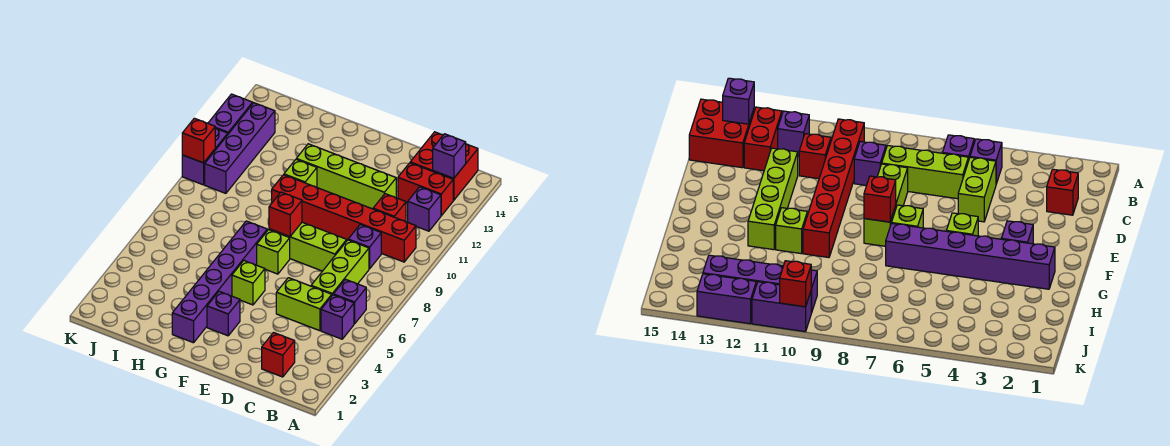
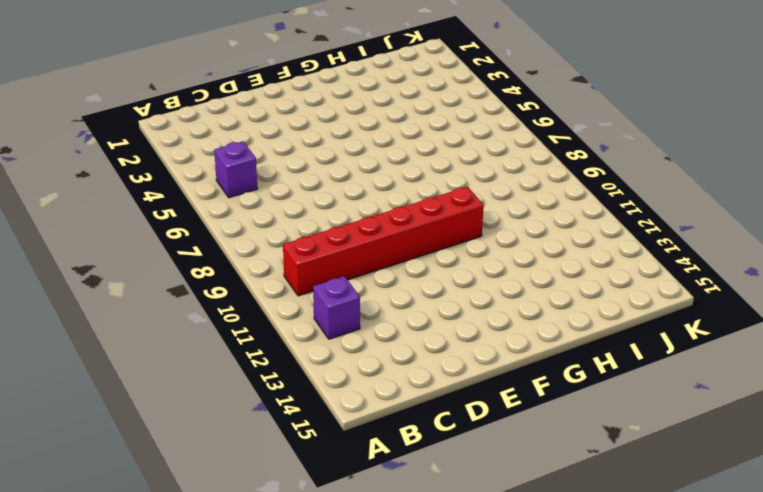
none -> purple 1x1 brick [333,279,366,324]
none -> red 1x2 brick [398,163,453,216]
none -> red 2x2 brick [410,132,478,200]

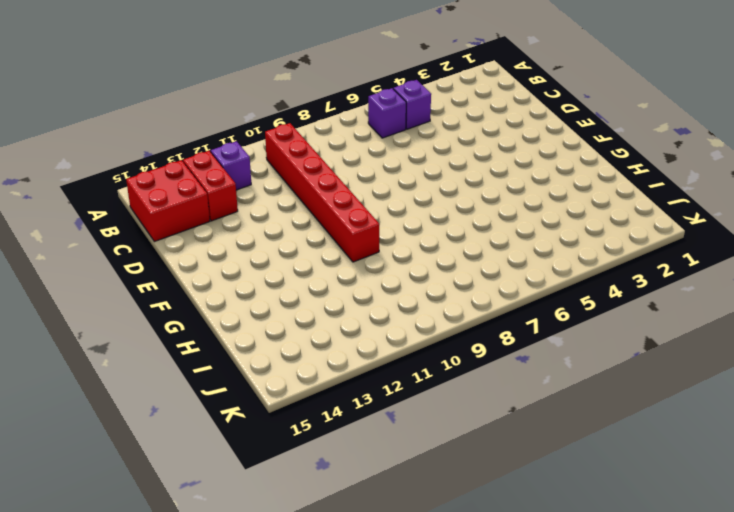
none -> red 1x1 brick [262,333,295,377]
none -> lime 1x2 brick [276,278,332,331]
none -> lime 1x3 brick [311,240,369,295]

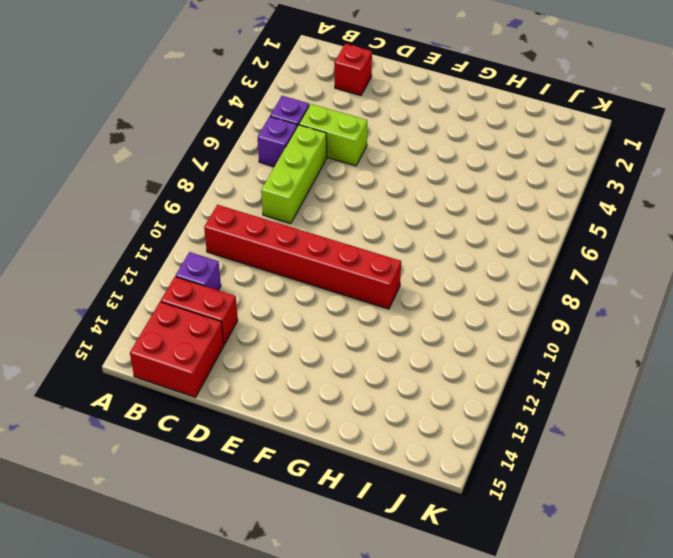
none -> purple 1x1 brick [348,225,381,269]
none -> red 1x1 brick [373,194,406,222]
none -> lime 1x3 brick [269,222,347,271]

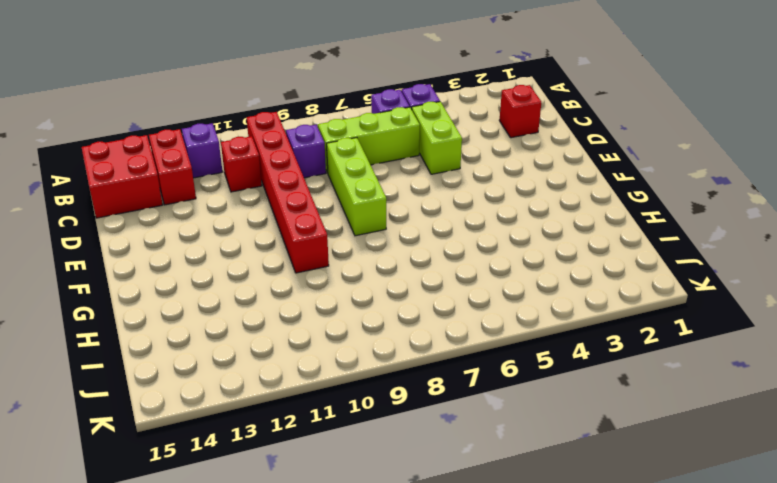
none -> lime 1x4 brick [297,144,396,209]
none -> purple 1x1 brick [207,291,240,336]
none -> lime 1x1 brick [232,261,265,305]

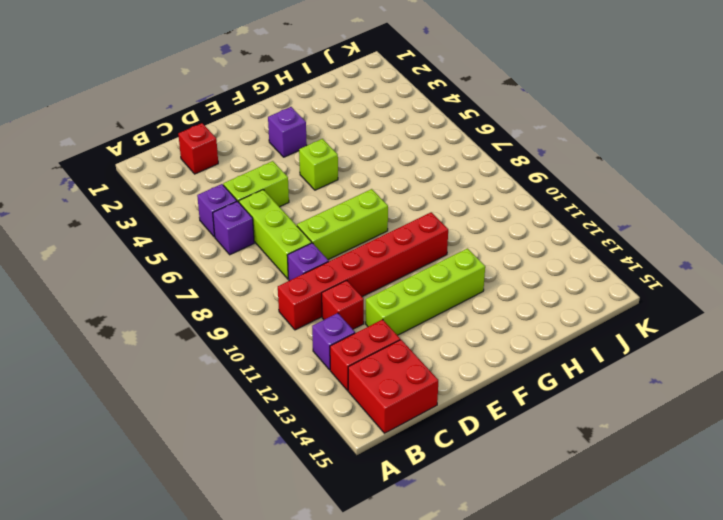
none -> lime 1x1 brick [257,230,290,274]
none -> purple 1x6 brick [172,221,267,343]
none -> lime 1x1 brick [284,159,317,188]

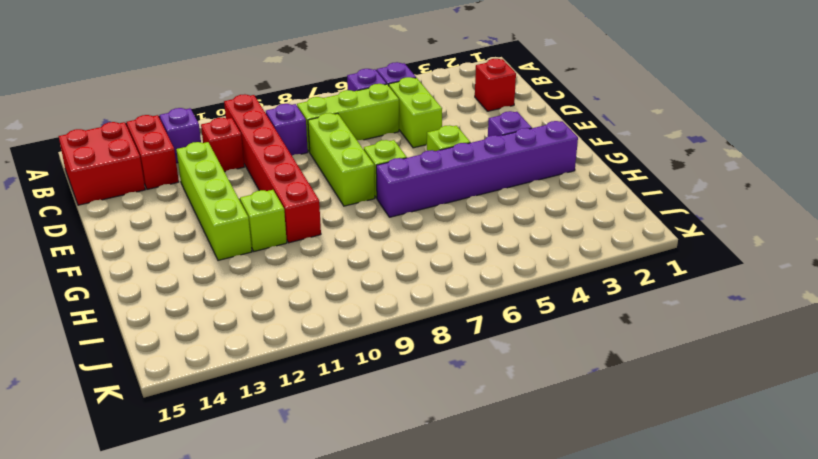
none -> purple 1x4 brick [205,103,275,193]
none -> purple 1x2 brick [182,128,228,185]
none -> purple 1x2 brick [208,94,253,134]

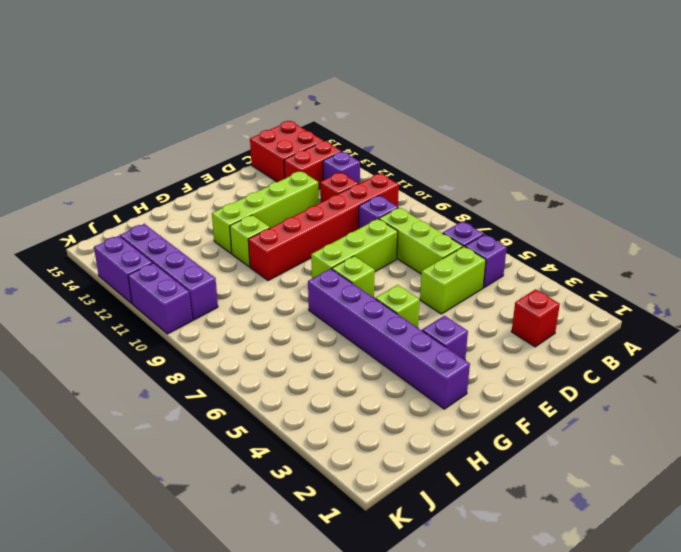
none -> purple 1x1 brick [433,134,466,178]
none -> red 1x1 brick [269,192,302,237]
none -> red 1x1 brick [182,118,215,163]

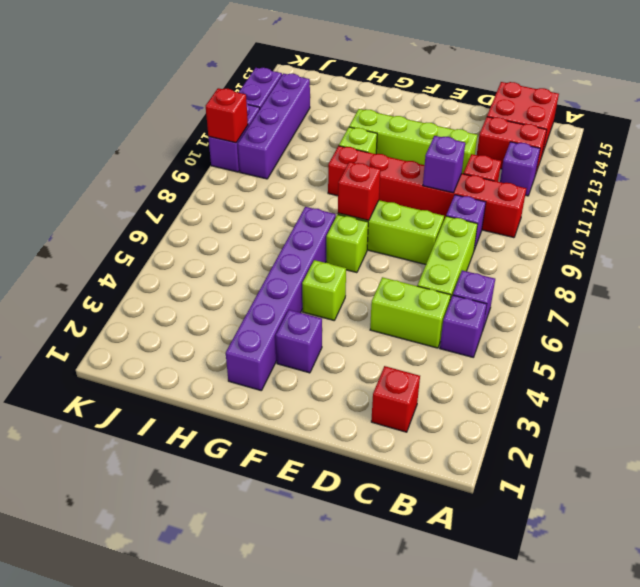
purple 1x1 brick [423,136,465,193] -> purple 1x1 brick moved to [433,134,466,178]

